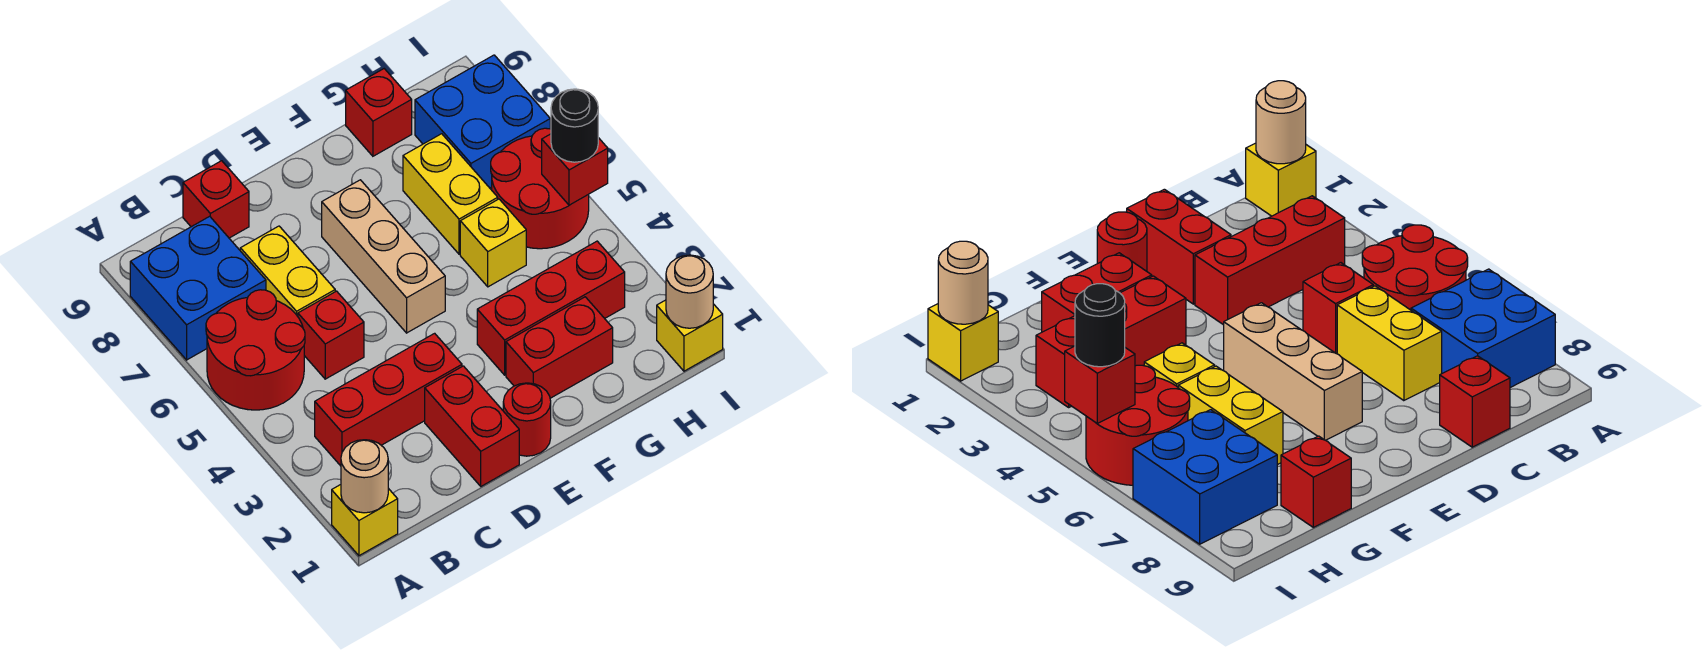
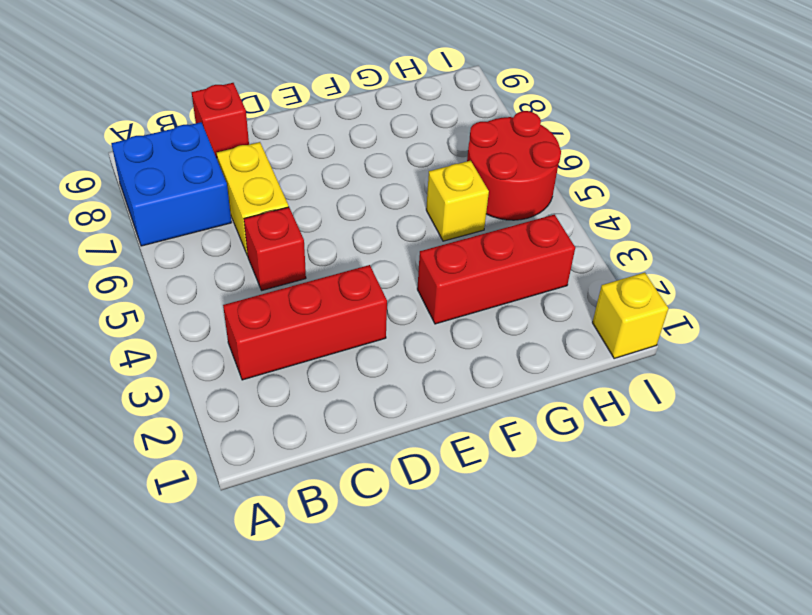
none -> yellow 1x1 brick [332,485,398,556]
none -> red 2x2 round brick [206,290,305,410]
none -> red 1x2 brick [425,366,519,486]

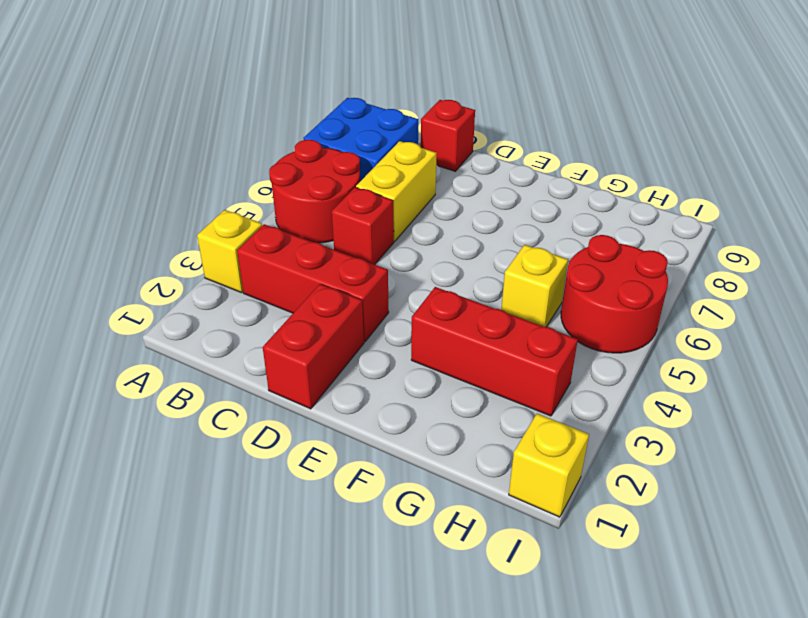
yellow 1x1 brick [197,210,262,293] -> yellow 1x1 brick moved to [332,485,398,556]
none -> red 1x1 round brick [503,383,551,456]
none -> tan 1x3 brick [322,180,445,333]
none -> red 1x2 brick [506,297,613,398]

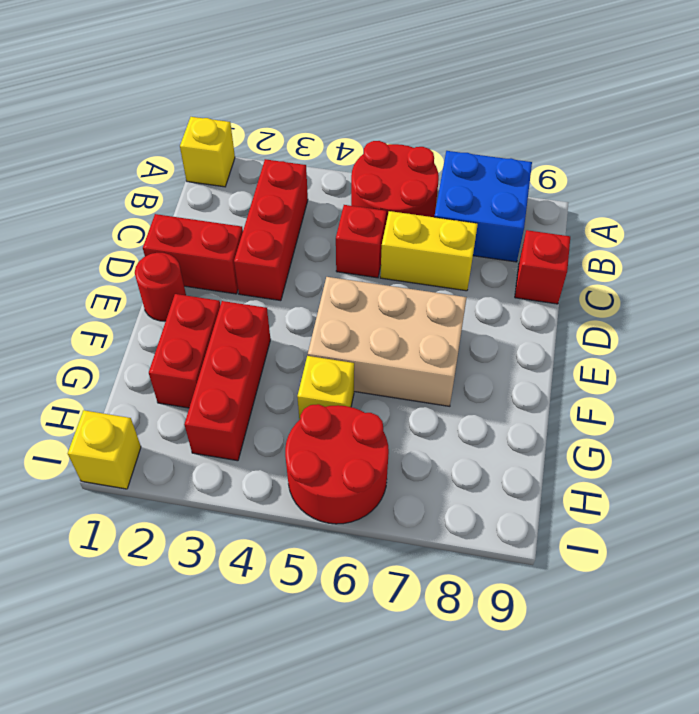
tan 2x3 brick [308,277,467,406] -> tan 1x3 brick [322,180,445,333]
none -> yellow 1x2 brick [403,134,498,254]
none -> red 1x1 brick [346,69,412,156]
none -> blue 2x2 brick [415,55,550,188]

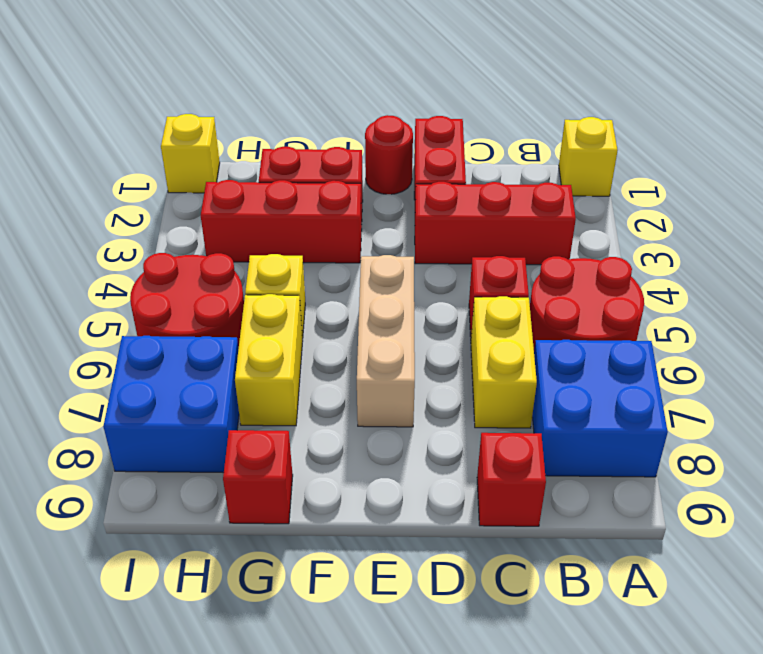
none -> tan 1x1 round brick [341,440,388,513]
none -> tan 1x1 round brick [666,255,713,328]
none -> red 1x1 brick [542,134,608,205]

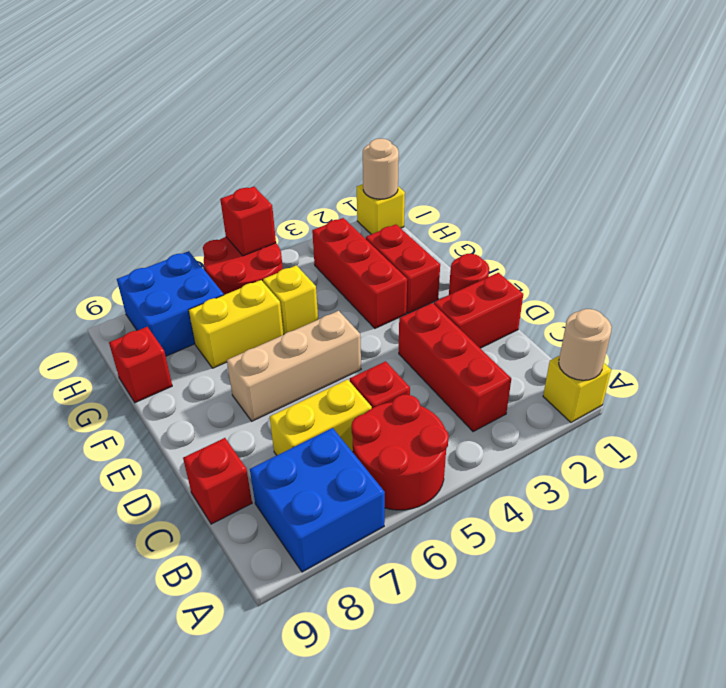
none -> black 1x1 round brick [551,89,598,162]

